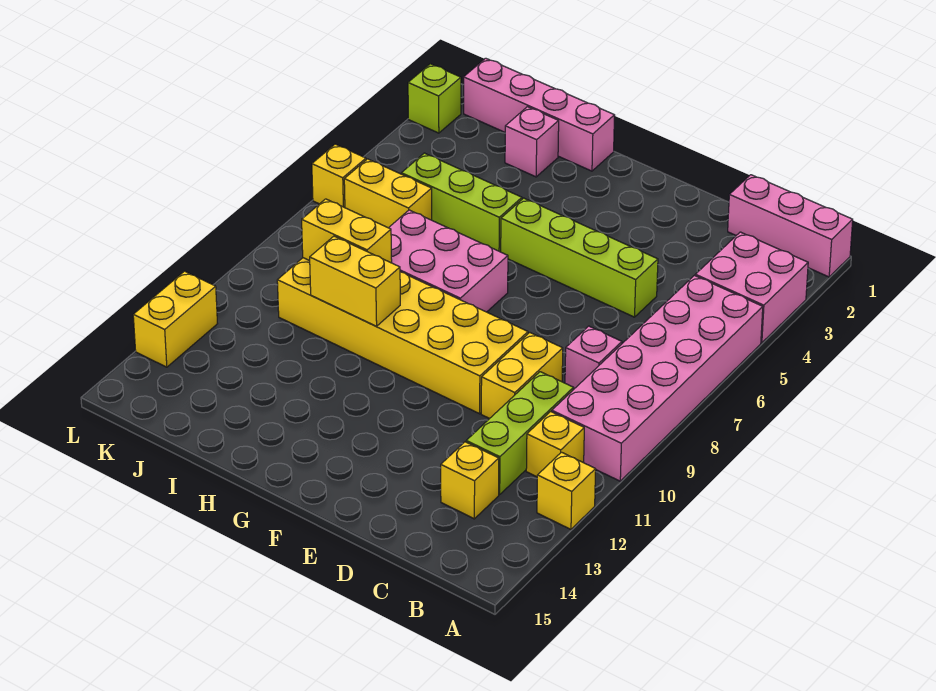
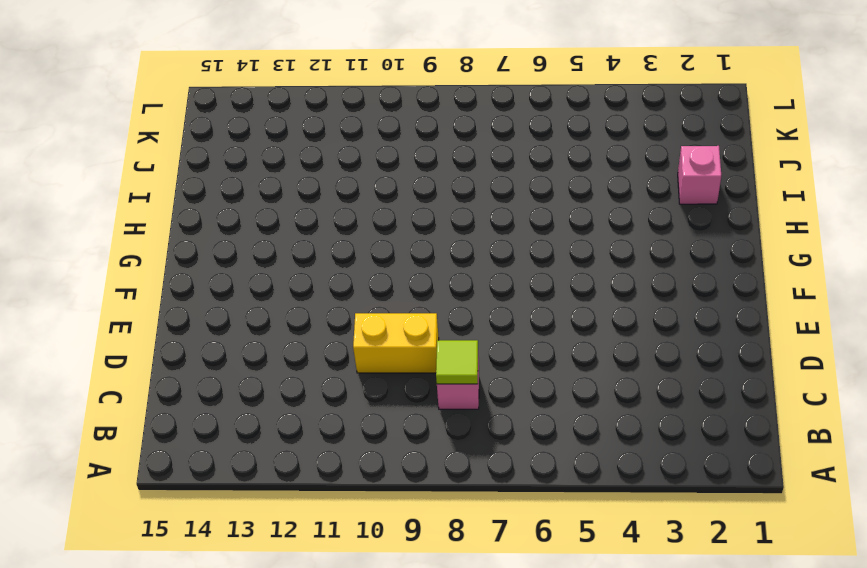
lime 1x1 tile [436,340,478,384] -> none
none -> pink 1x3 brick [728,175,853,277]
none -> pink 2x2 brick [695,232,808,343]
none -> pink 2x6 brick [552,276,763,481]

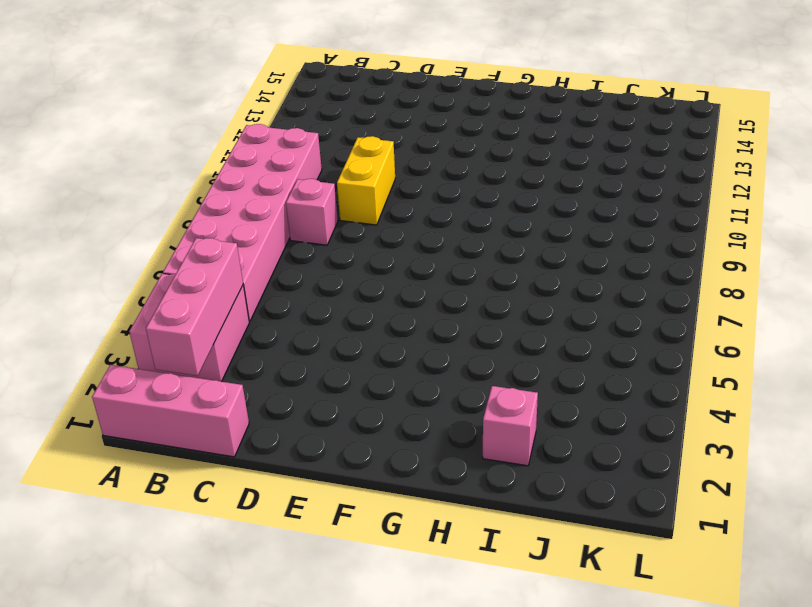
pink 1x3 brick [146,238,243,376] -> none
none -> yellow 1x1 brick [537,452,596,529]
none -> yellow 1x1 brick [526,412,584,477]
none -> lime 1x3 brick [466,372,574,495]

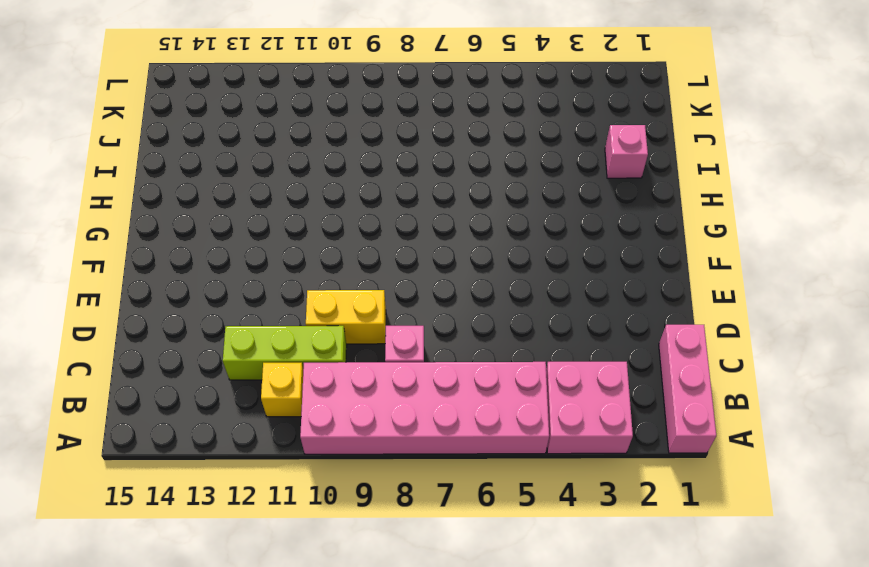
none -> yellow 1x1 brick [537,452,596,529]
none -> yellow 1x1 brick [441,442,499,519]
none -> lime 1x4 brick [501,198,658,317]

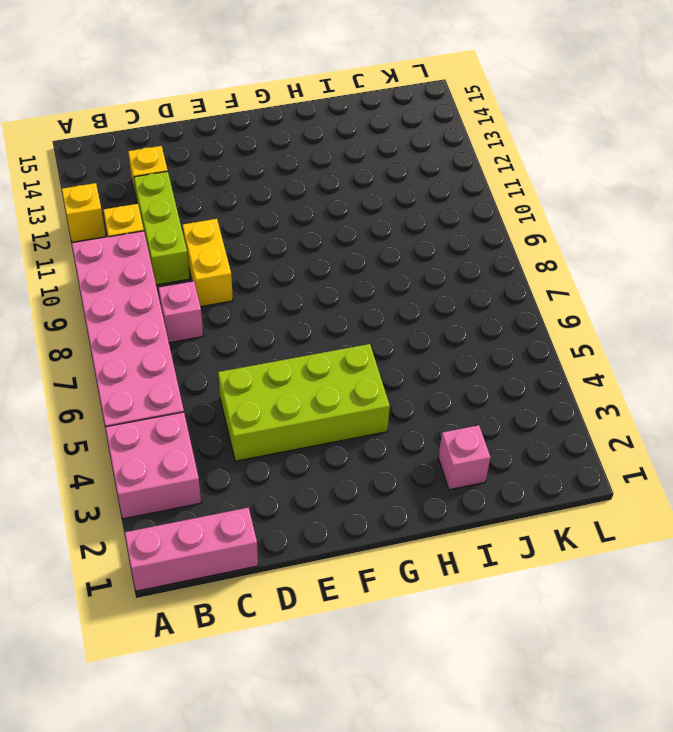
lime 2x4 brick [218,344,390,461] -> lime 1x4 brick [501,198,658,317]
none -> yellow 2x6 brick [277,258,528,414]
none -> pink 2x3 brick [389,210,508,312]
none -> pink 1x4 brick [464,58,615,171]

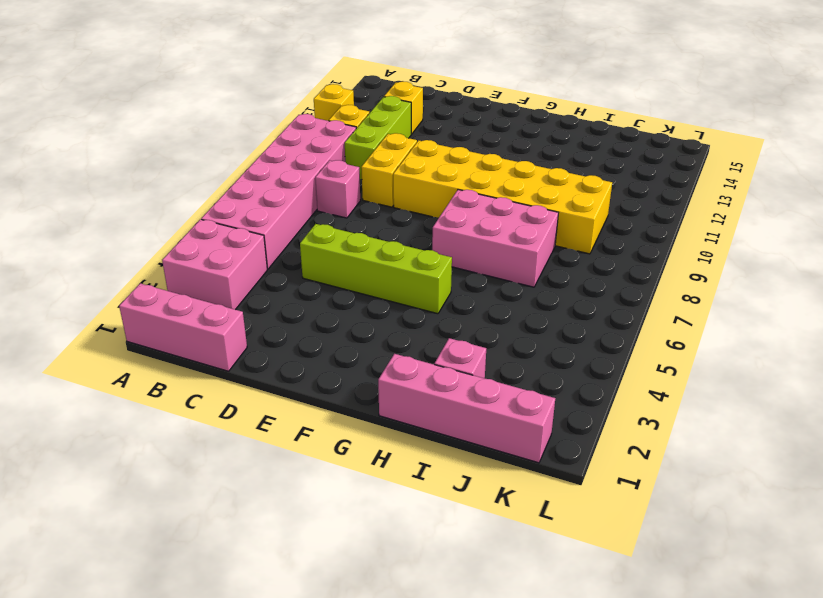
none -> lime 1x3 brick [401,153,522,252]
none -> yellow 1x2 brick [344,159,432,228]
none -> lime 1x1 brick [408,64,461,133]

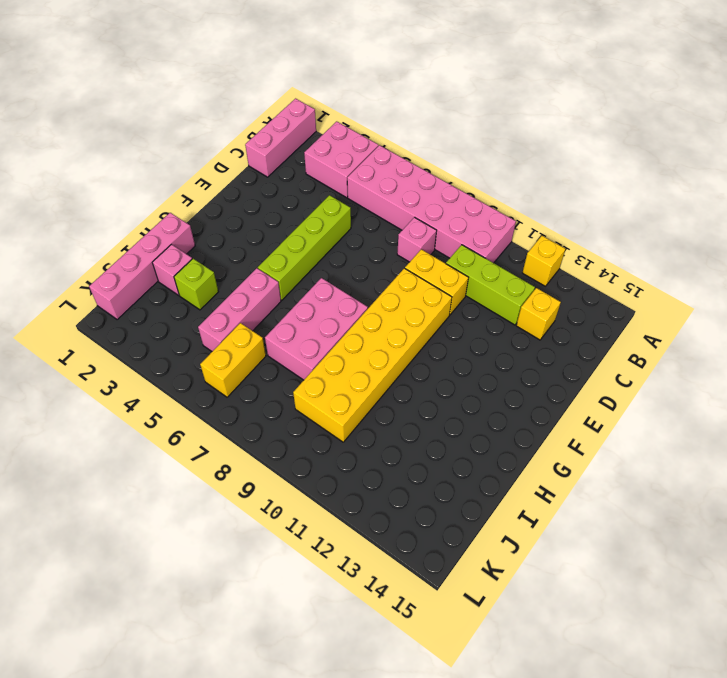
pink 1x3 brick [198,268,281,351] -> lime 1x3 brick [401,153,522,252]
lime 1x1 brick [174,259,218,310] -> lime 1x1 brick moved to [408,64,461,133]
none -> yellow 1x1 brick [526,412,584,477]
none -> yellow 1x1 brick [312,144,366,208]
none -> yellow 1x2 brick [133,271,218,367]

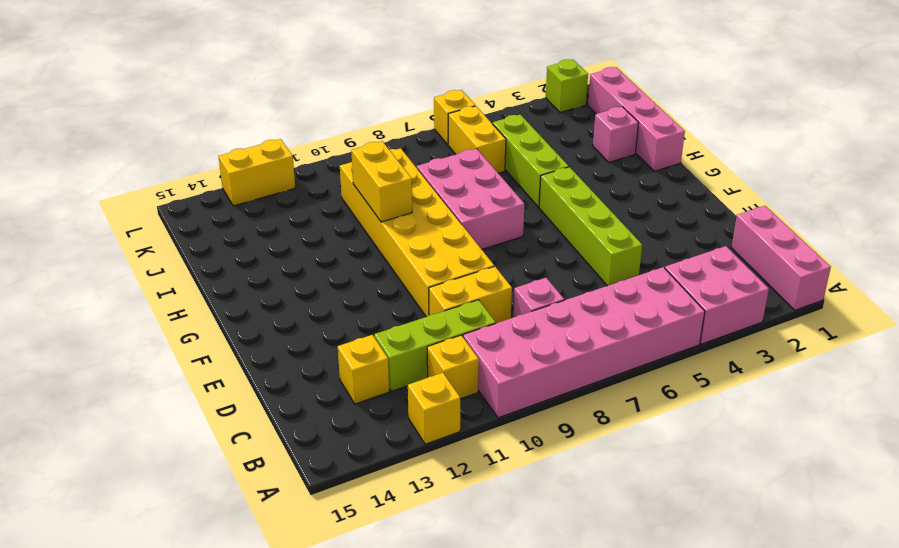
none -> yellow 1x2 brick [302,199,392,263]

